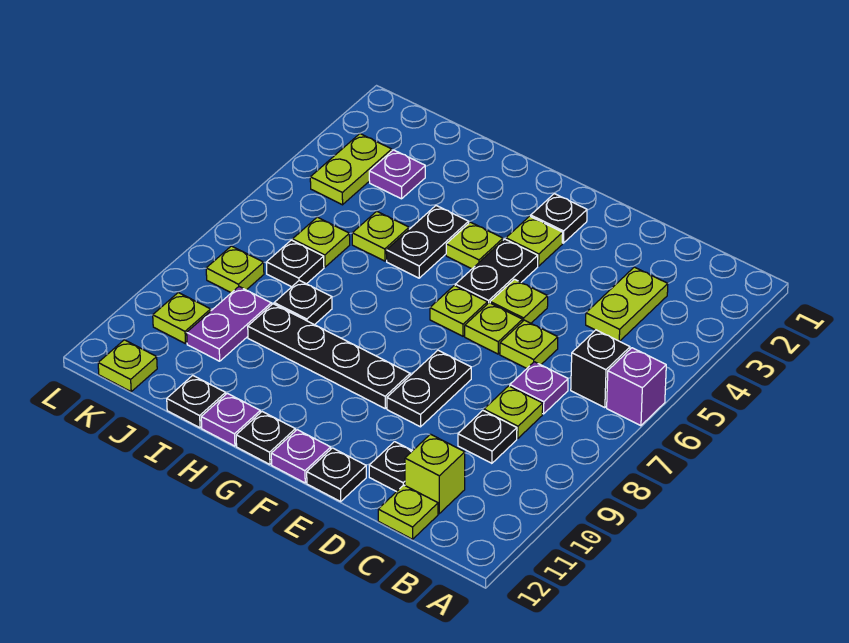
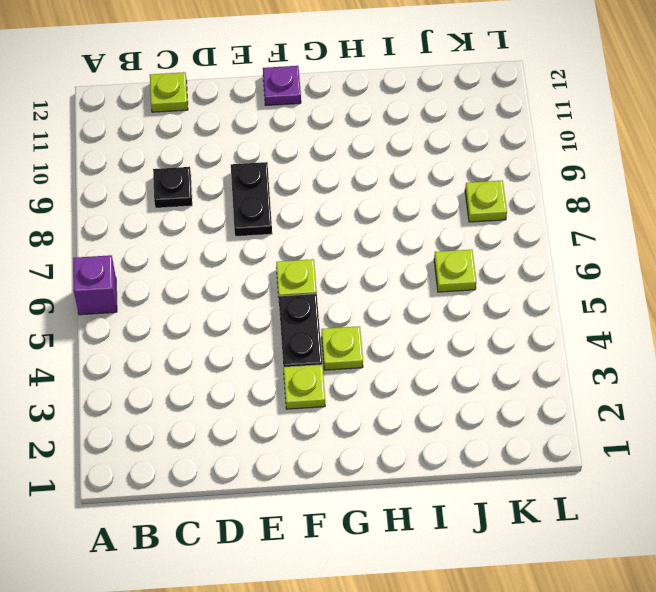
none -> black 1x1 brick [571,330,630,408]
none -> lime 1x2 plate [586,267,668,341]
none -> purple 1x1 plate [510,362,568,414]
none -> lime 1x1 plate [484,386,543,439]

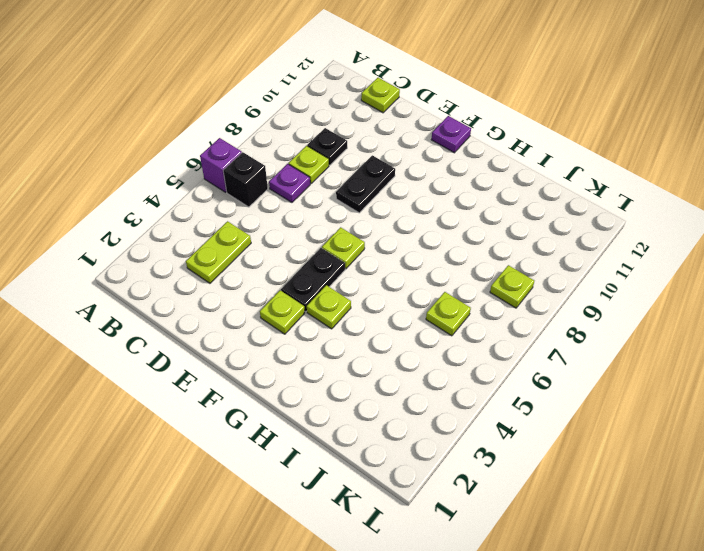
none -> lime 1x1 brick [405,434,465,514]
none -> lime 1x1 plate [500,320,558,368]
none -> black 1x1 plate [369,442,412,492]
none -> lime 1x1 plate [490,279,548,323]

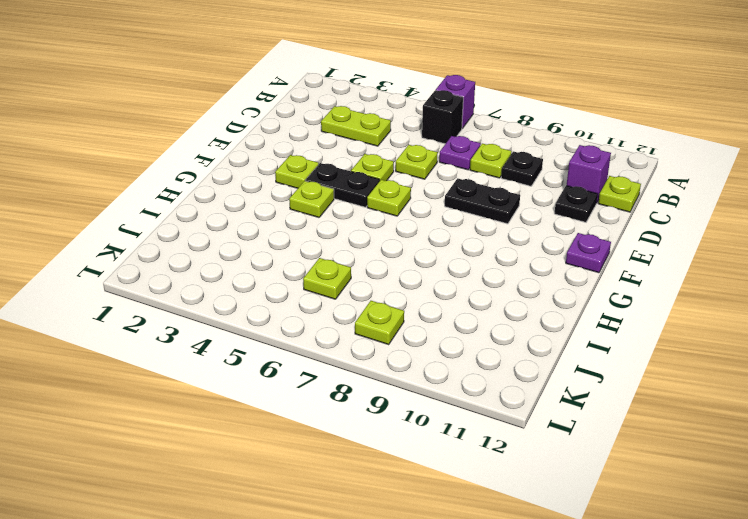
purple 1x1 brick [567,145,611,203] -> lime 1x1 brick [405,434,465,514]
none -> lime 1x1 plate [465,303,523,354]
none -> black 1x1 plate [307,448,366,501]
none -> black 1x1 plate [531,194,587,243]
none -> black 1x4 plate [248,304,410,408]

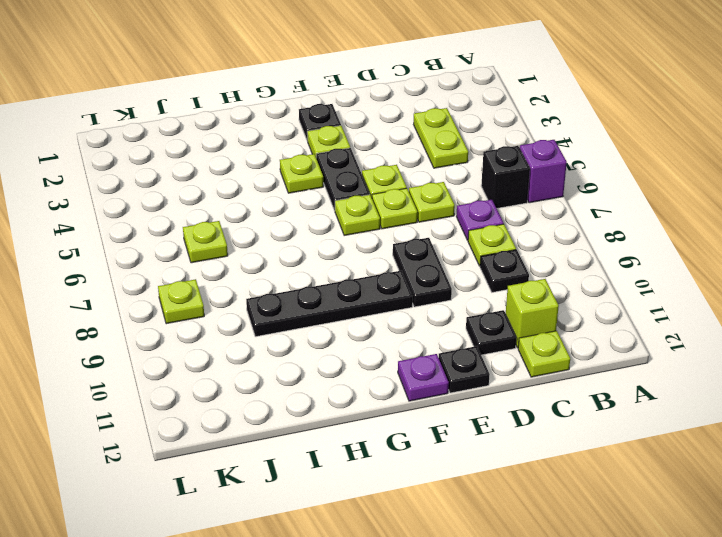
none -> black 1x1 plate [236,412,295,464]
none -> black 1x2 plate [386,206,469,278]
none -> purple 1x1 plate [201,393,260,446]
none -> lime 1x1 plate [352,211,409,261]

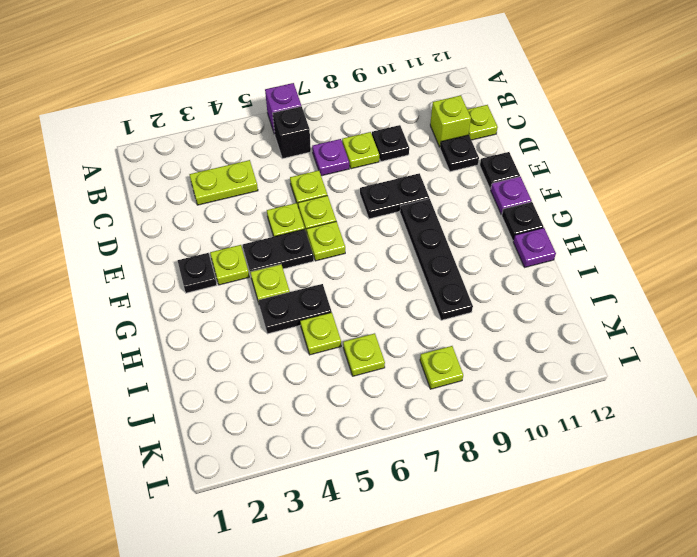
none -> black 1x1 plate [274,280,332,325]
none -> black 1x1 plate [167,375,226,428]
none -> purple 1x1 plate [369,150,425,199]
none -> black 1x1 plate [266,240,324,287]

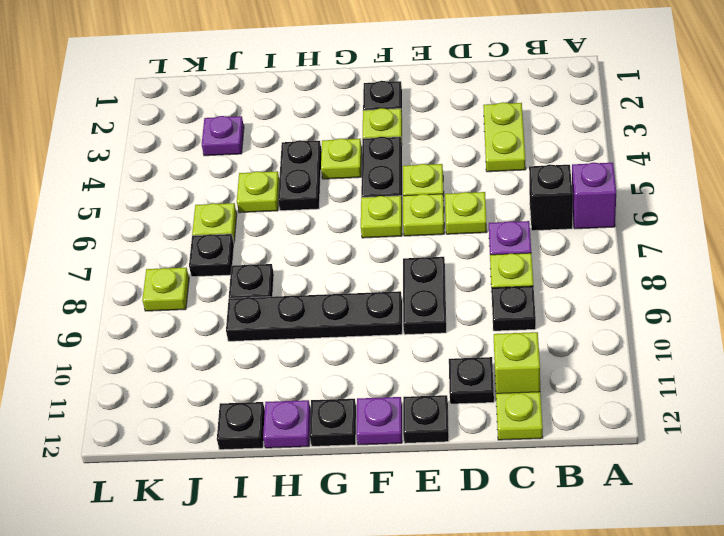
none -> purple 1x2 plate [187,287,271,361]
none -> lime 1x2 plate [310,134,392,205]
none -> lime 1x1 plate [153,293,211,344]
none -> lime 1x1 plate [98,340,157,392]

